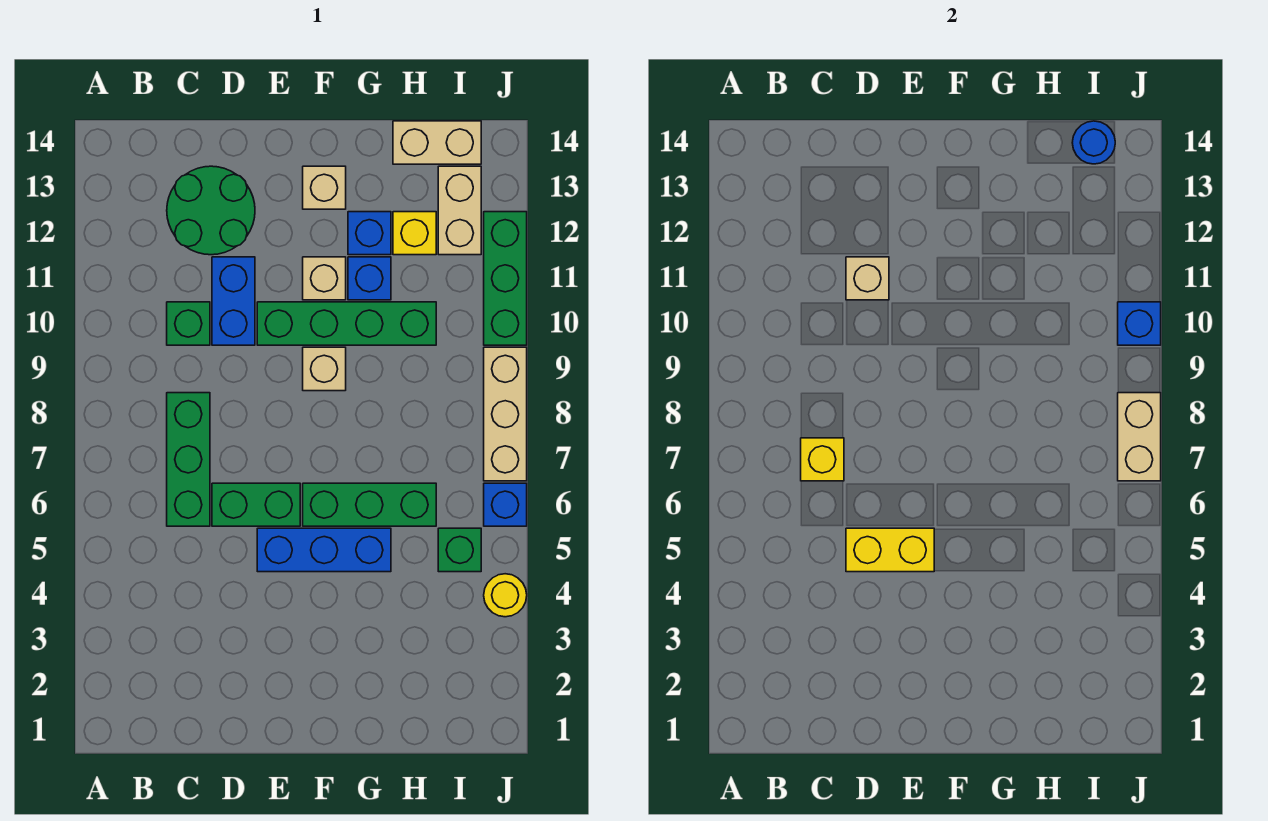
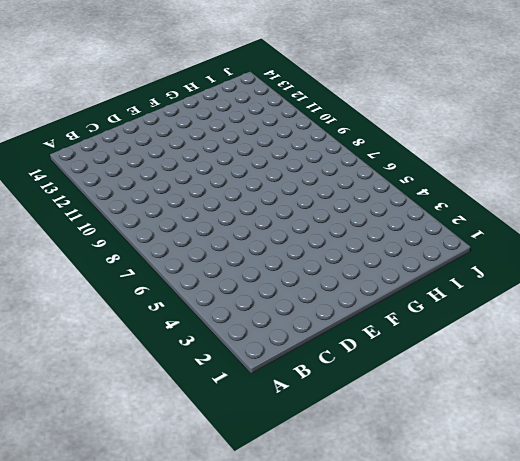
none -> green 1x3 brick [167,393,210,526]
none -> green 1x1 brick [167,302,210,345]
none -> green 2x2 round brick [167,166,255,255]

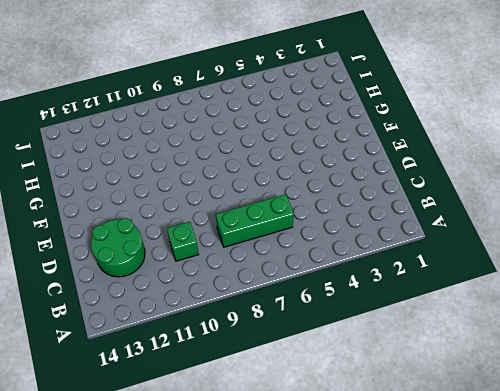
none -> green 1x2 brick [212,483,300,526]
none -> blue 1x2 brick [212,257,255,345]
none -> blue 1x3 brick [257,528,391,572]

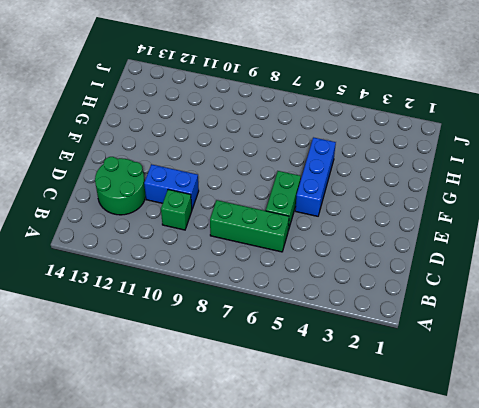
none -> green 1x4 brick [257,302,436,345]
none -> green 1x3 brick [303,483,436,526]
none -> tan 1x1 brick [303,347,346,391]

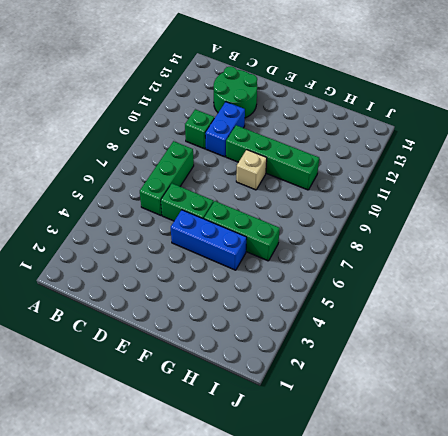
none -> tan 1x1 brick [303,257,346,300]
none -> tan 1x1 brick [303,166,346,209]
none -> blue 1x1 brick [348,257,391,300]

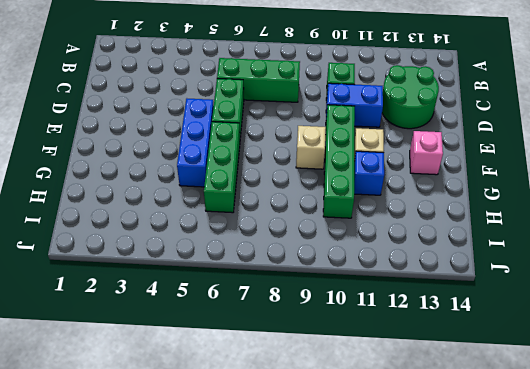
pink 1x1 brick [410,131,443,175] -> tan 1x1 brick [303,166,346,209]
none -> blue 1x1 brick [348,212,391,255]
none -> yellow 1x1 brick [393,212,436,255]
none -> tan 1x2 brick [393,121,481,164]

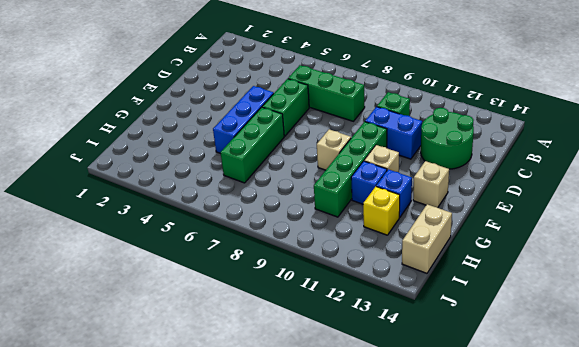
none -> green 1x1 brick [438,528,481,572]
none -> tan 1x2 brick [438,166,481,255]
none -> yellow 1x1 round brick [484,574,527,617]

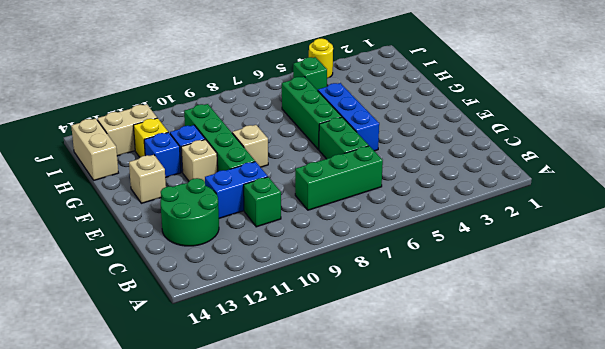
none -> blue 1x1 brick [484,483,527,526]
none -> tan 1x3 brick [484,347,527,481]
none -> green 1x3 brick [484,212,527,345]

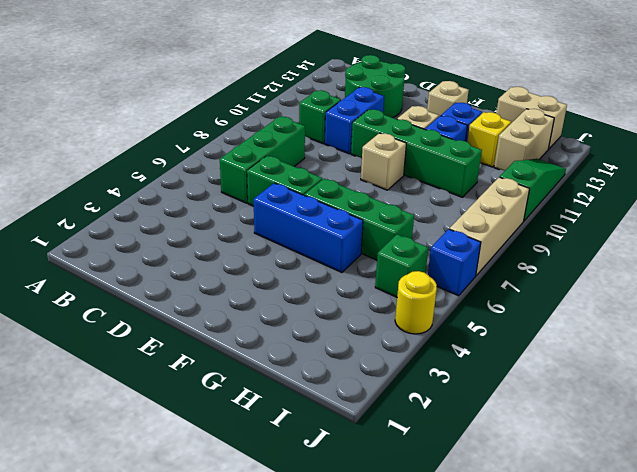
green 1x3 slope [500,159,566,221] -> green 1x3 brick [484,212,527,345]
none -> yellow 1x1 brick [801,438,844,481]
none -> yellow 1x2 brick [846,528,934,572]
none -> tan 1x1 brick [846,257,889,300]

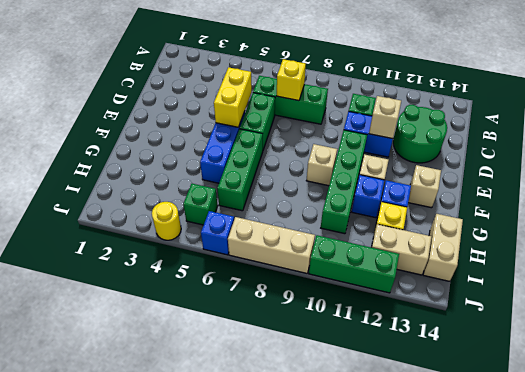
none -> blue 1x1 round brick [1072,121,1115,164]
none -> tan 1x2 brick [1118,393,1161,481]
none -> blue 1x1 brick [1118,302,1161,345]

